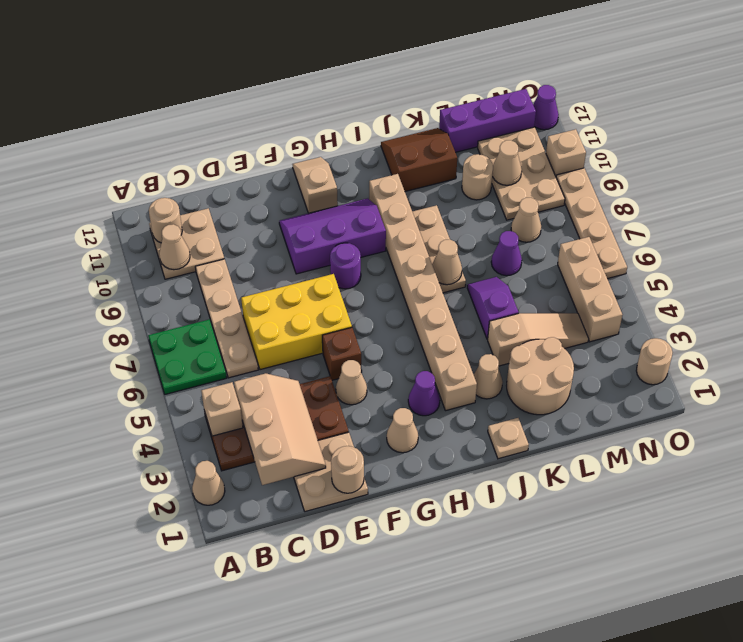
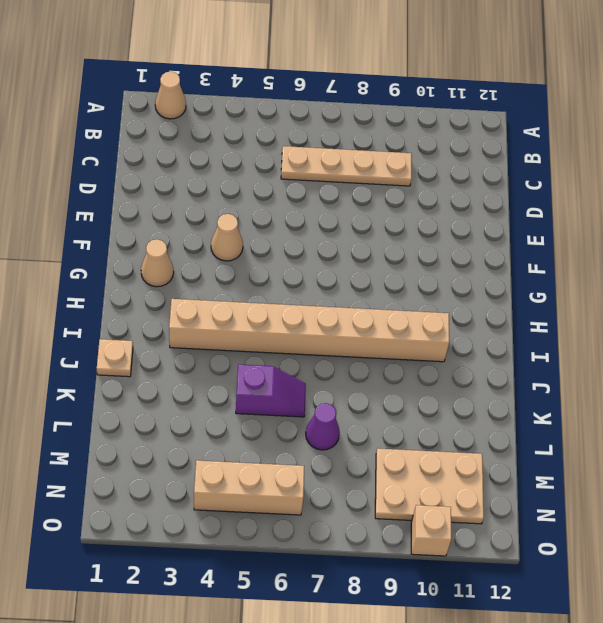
none -> green 2x2 plate [148,319,227,394]
none -> brown 2x4 plate [204,376,349,471]
none -> tan 2x2 plate [149,208,224,279]
none -> tan 2x2 plate [294,432,368,512]

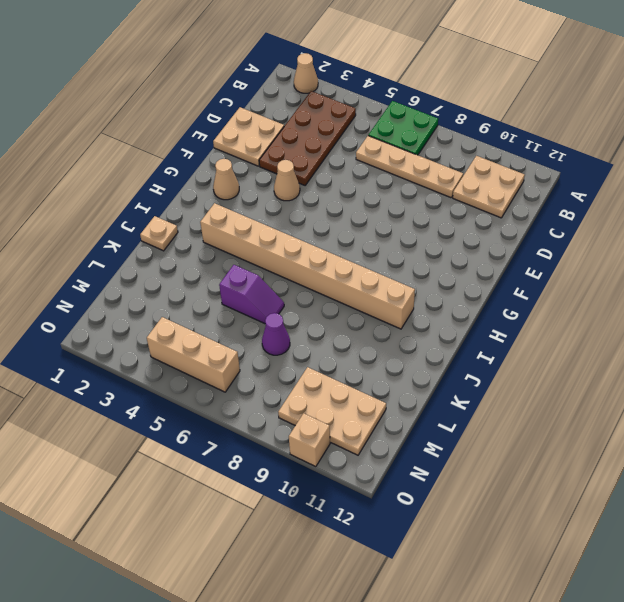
none -> yellow 2x3 brick [241,274,352,370]
none -> brown 1x1 brick [322,328,362,380]
none -> purple 2x3 slope [279,198,386,274]
none -> purple 1x1 round brick [330,243,361,289]

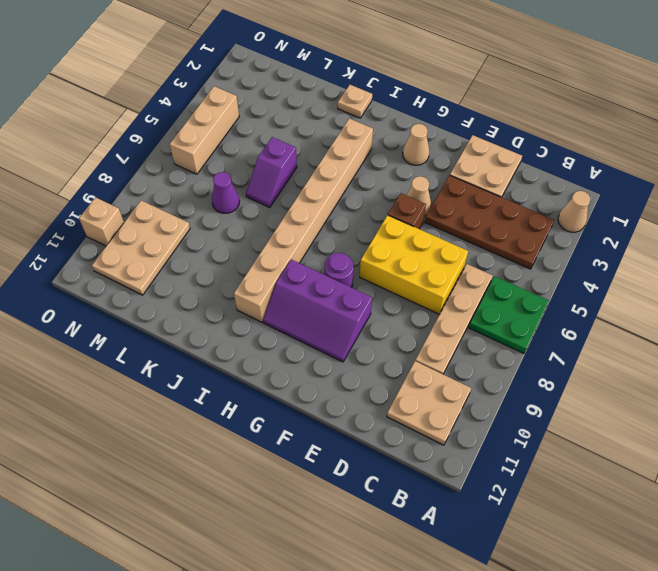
none -> tan 1x2 slope [292,157,338,213]
none -> purple 1x1 cone [408,371,440,416]
none -> tan 1x1 cone [474,354,503,399]
none -> tan 1x3 plate [412,205,466,293]

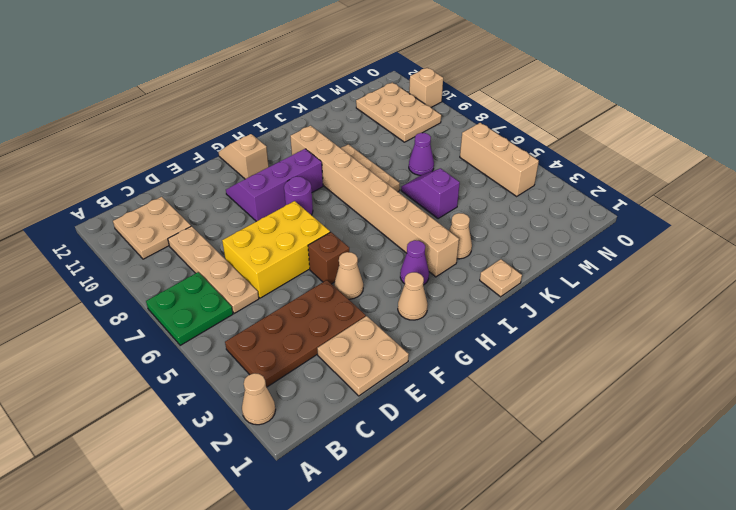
none -> brown 2x2 slope [381,128,457,191]
none -> tan 2x2 round brick [507,337,574,415]
none -> tan 1x3 slope [488,313,589,366]
none -> tan 1x1 round brick [462,154,493,200]

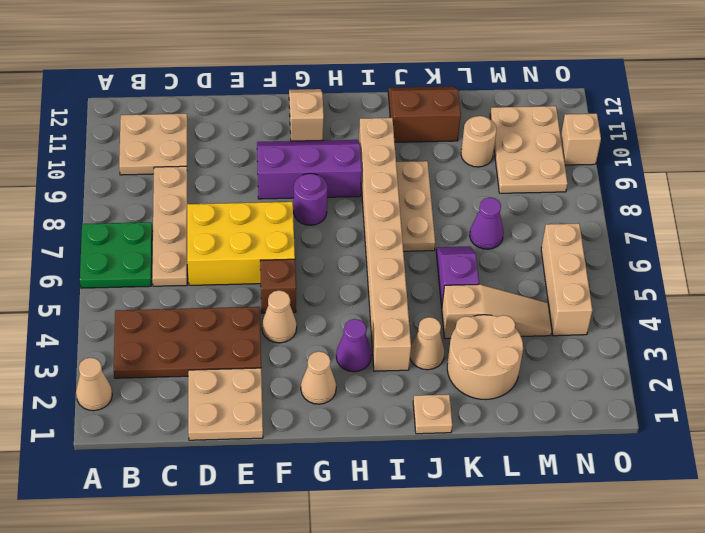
none -> purple 1x3 brick [439,89,536,152]
none -> tan 1x1 cone [511,198,541,242]
none -> tan 1x1 round brick [636,338,672,385]
none -> tan 1x4 plate [556,168,627,279]

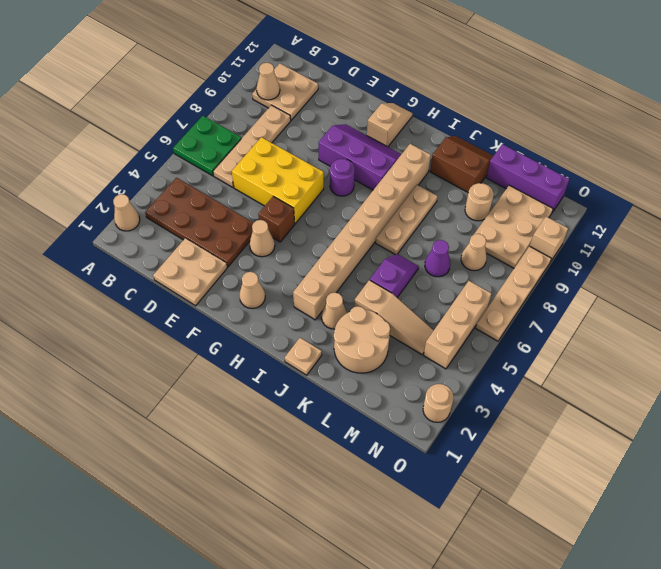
none -> purple 1x1 cone [408,371,440,416]
none -> purple 1x1 cone [533,85,559,130]
none -> tan 1x1 brick [201,382,243,436]
none -> tan 1x1 round brick [149,198,182,243]

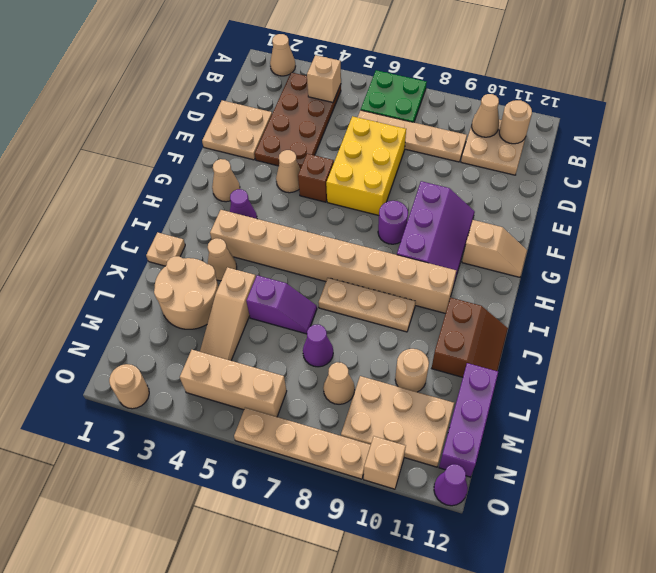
none -> tan 2x3 slope [234,373,326,485]
none -> tan 1x1 round brick [331,446,364,493]
none -> tan 1x1 cone [432,240,462,285]
none -> tan 1x1 cone [492,140,522,185]

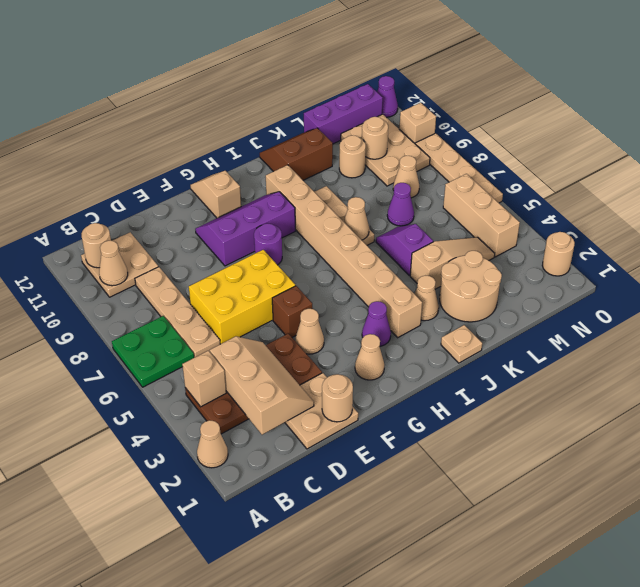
tan 1x1 round brick [362,117,388,159] -> tan 1x1 cone [492,140,522,185]

